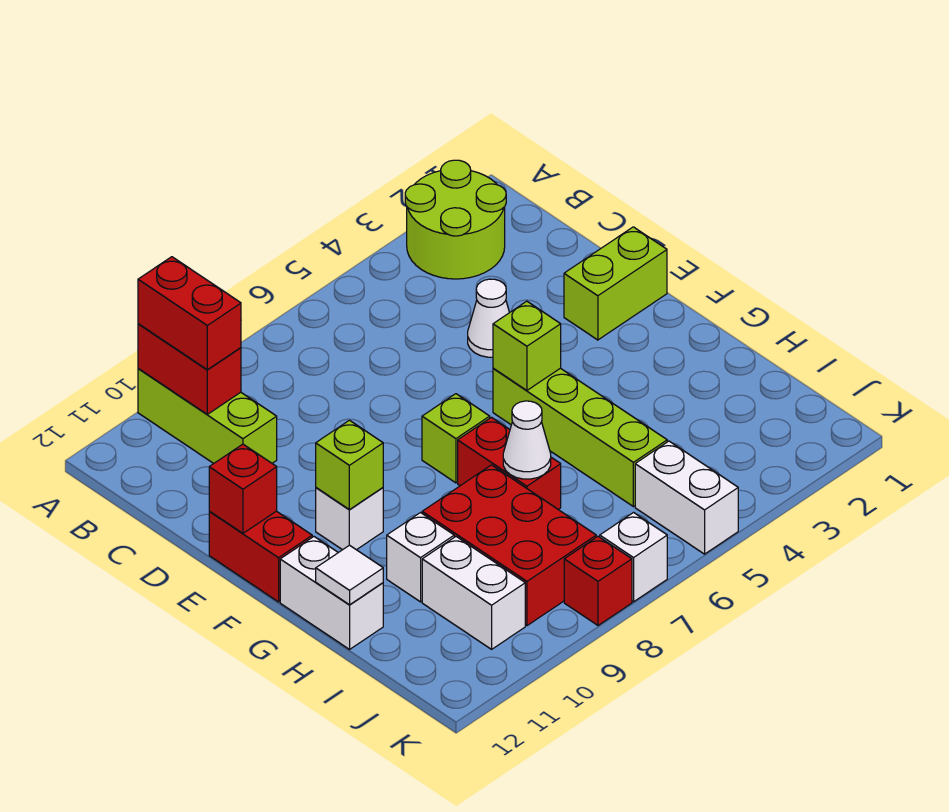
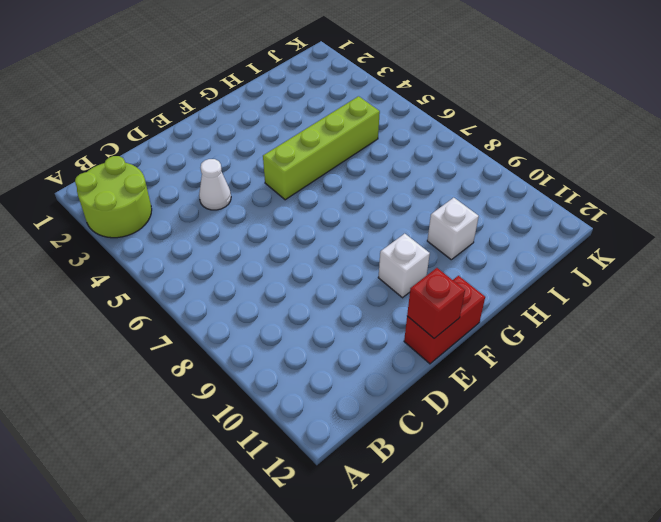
none -> lime 1x3 brick [138,369,277,464]
none -> lime 1x2 brick [564,227,667,340]
none -> lime 1x1 brick [422,394,490,483]

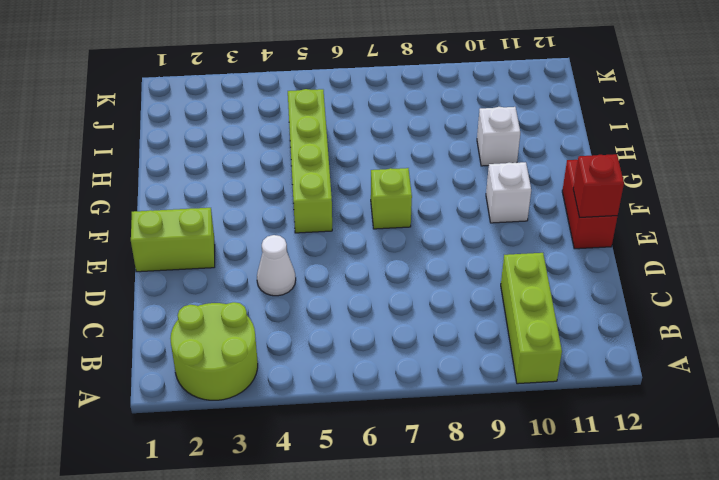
none -> red 1x2 brick [458,417,561,510]
none -> white 1x2 brick [280,537,383,649]
none -> red 2x3 brick [422,465,596,626]

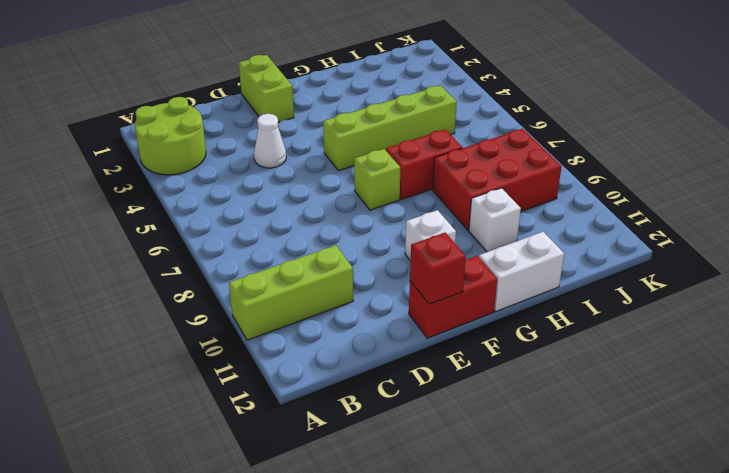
none -> white 1x2 brick [422,537,525,649]
none -> white 1x2 brick [635,441,738,554]
none -> white 1x1 brick [600,513,667,602]

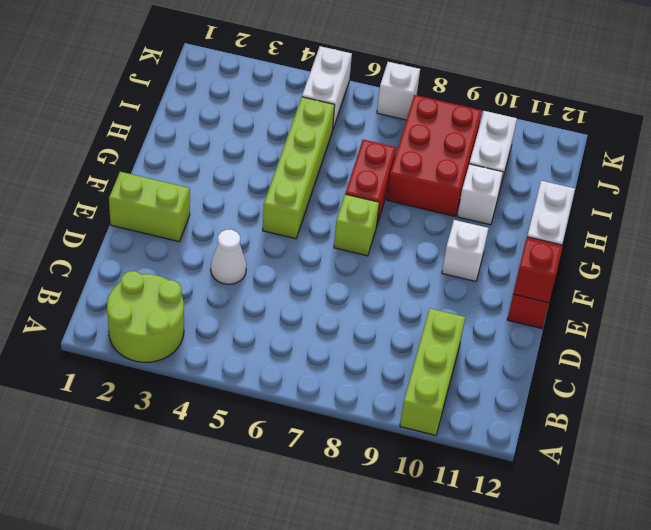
none -> red 1x1 brick [564,537,632,626]
none -> red 1x2 brick [138,324,241,414]
none -> lime 1x1 brick [493,301,561,390]

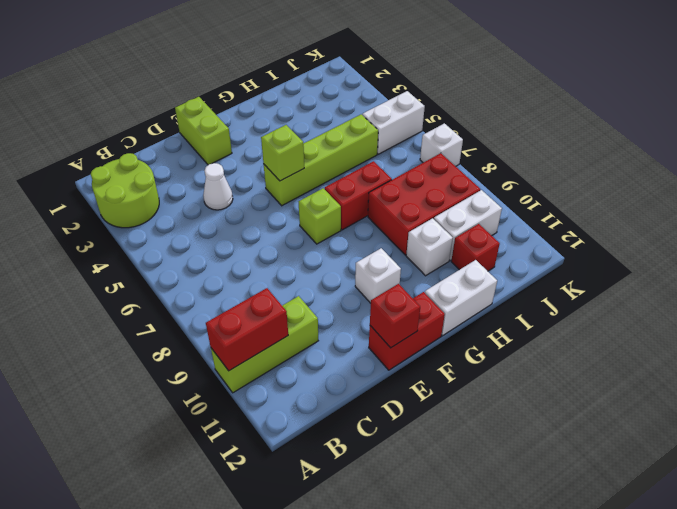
red 1x1 brick [451,224,500,271] -> red 1x1 brick moved to [564,537,632,626]
none -> lime 1x1 brick [316,420,383,510]
none -> white 1x1 cone [503,401,551,479]
none -> white 1x1 tile [316,545,383,605]

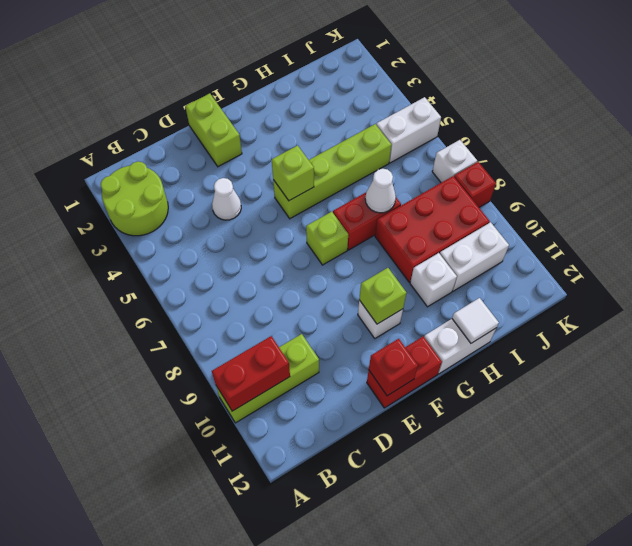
none -> red 1x2 brick [138,257,241,370]

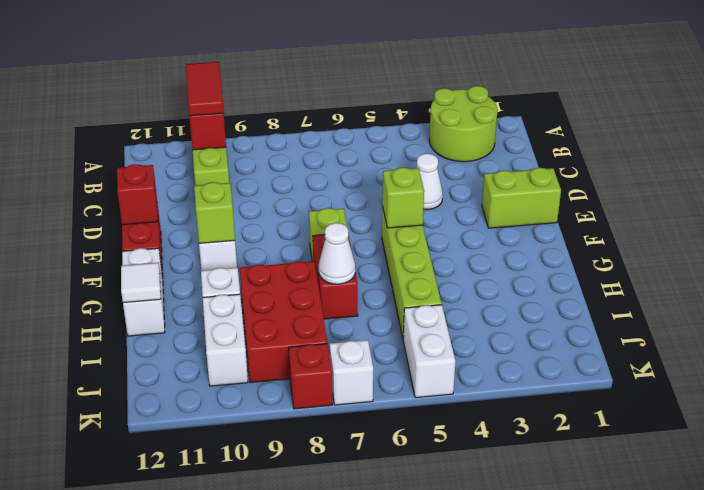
red 1x2 tile [186,62,224,116] -> red 1x2 brick [138,257,241,370]

